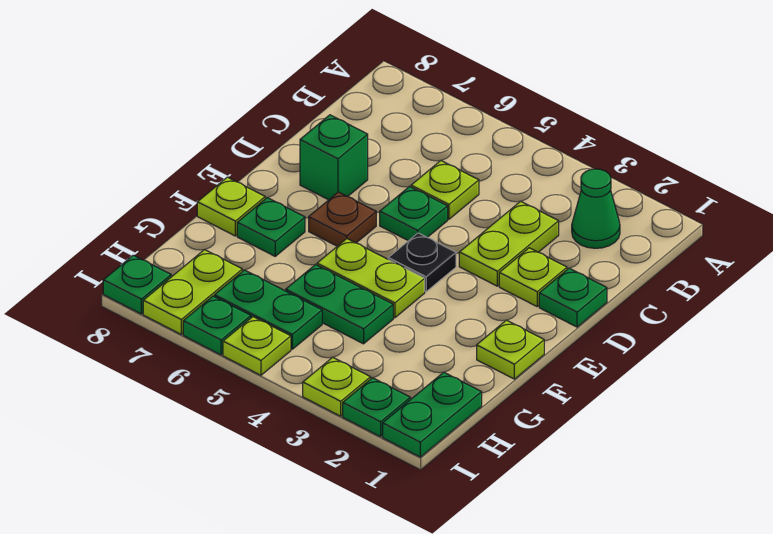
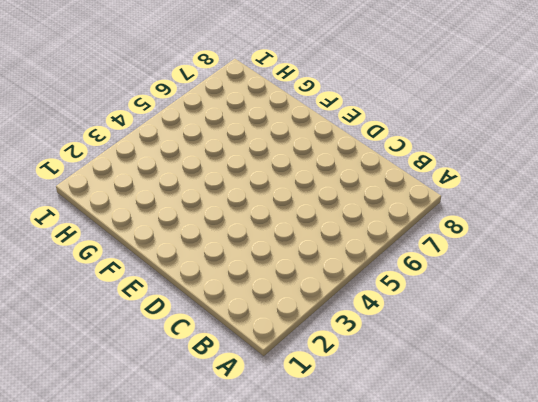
none -> green 1x1 cone [572,169,620,248]
none -> lime 1x2 plate [459,201,559,286]
none -> lime 1x1 plate [411,160,479,219]

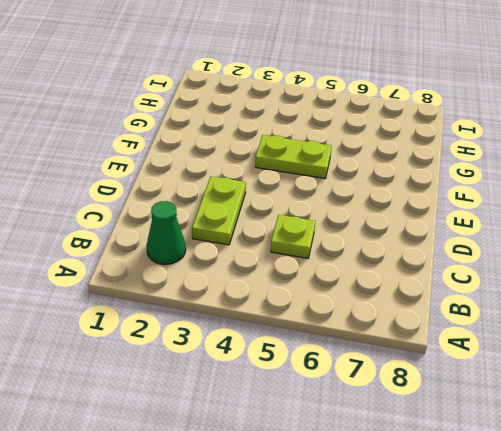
none -> green 1x1 plate [539,268,607,327]
none -> lime 1x1 plate [499,248,567,306]
none -> green 1x1 plate [380,186,448,241]

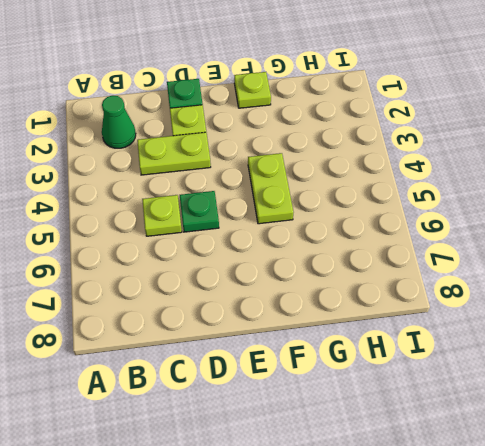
none -> green 1x1 brick [300,115,368,200]
none -> black 1x1 plate [388,233,456,292]
none -> brown 1x1 plate [309,192,376,246]

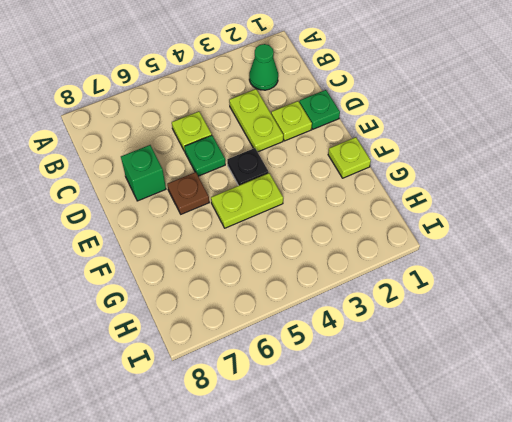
none -> green 1x1 plate [237,198,305,256]
none -> lime 1x1 plate [197,177,265,236]
none -> green 1x2 plate [286,264,393,344]

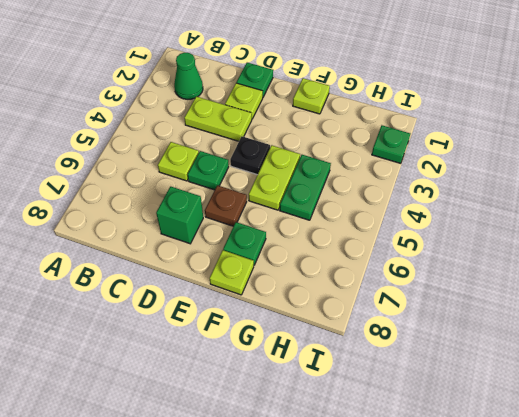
none -> green 1x2 plate [383,372,482,457]
none -> green 1x2 plate [215,270,322,349]
none -> lime 1x2 plate [143,250,242,334]

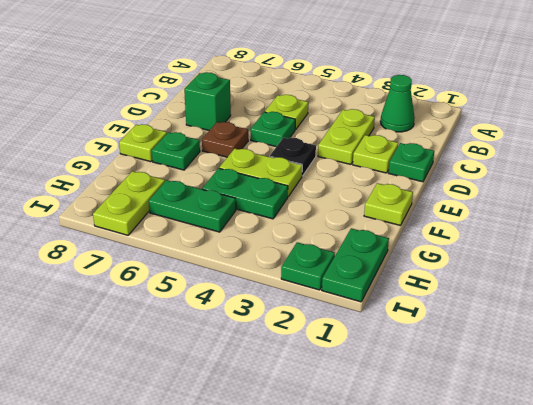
none -> lime 1x1 plate [303,357,371,416]
none -> lime 1x1 plate [223,317,291,375]
none -> green 1x1 plate [183,296,251,355]

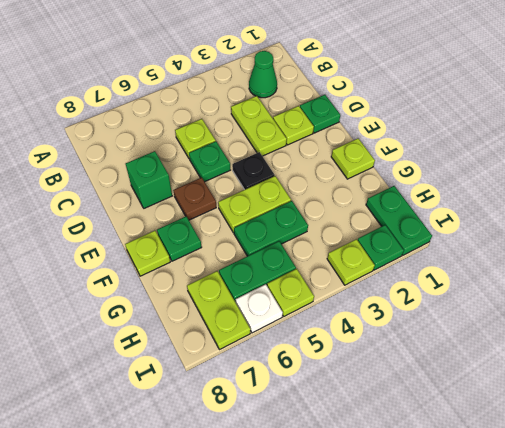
white 1x1 plate [236,284,283,333] -> green 1x1 plate [183,296,251,355]
none -> green 1x1 plate [103,255,171,314]

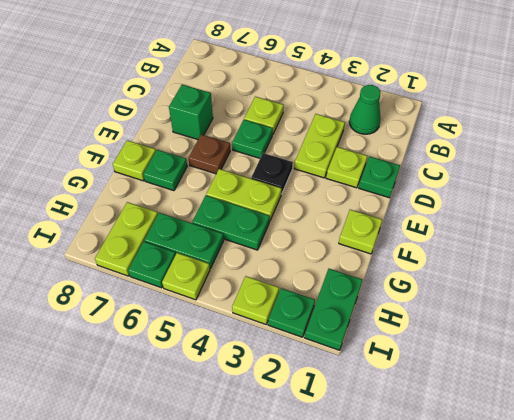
none -> green 1x1 plate [103,255,171,314]

